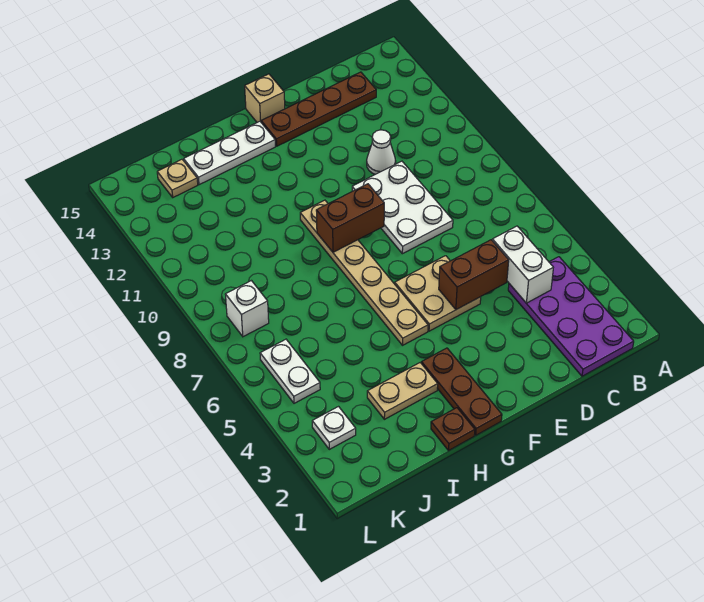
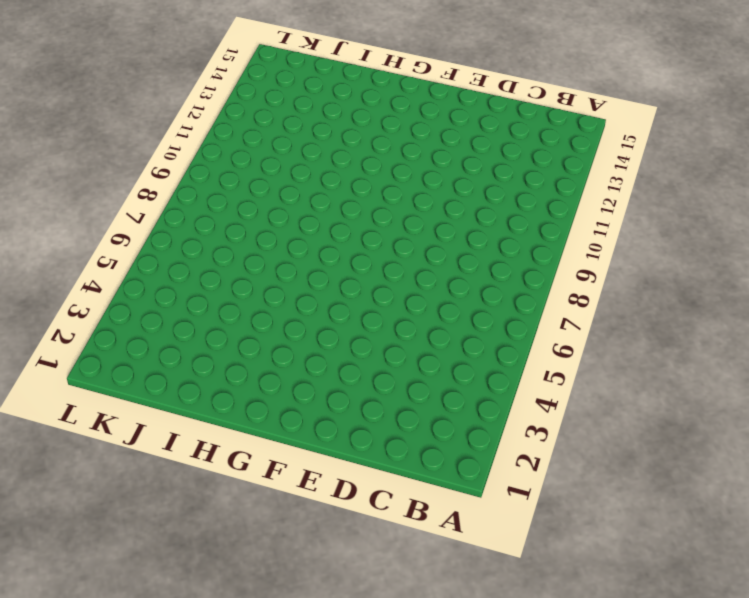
none -> purple 2x4 plate [508,257,634,376]
none -> brown 1x4 plate [261,72,376,146]
none -> white 2x3 plate [352,161,453,254]

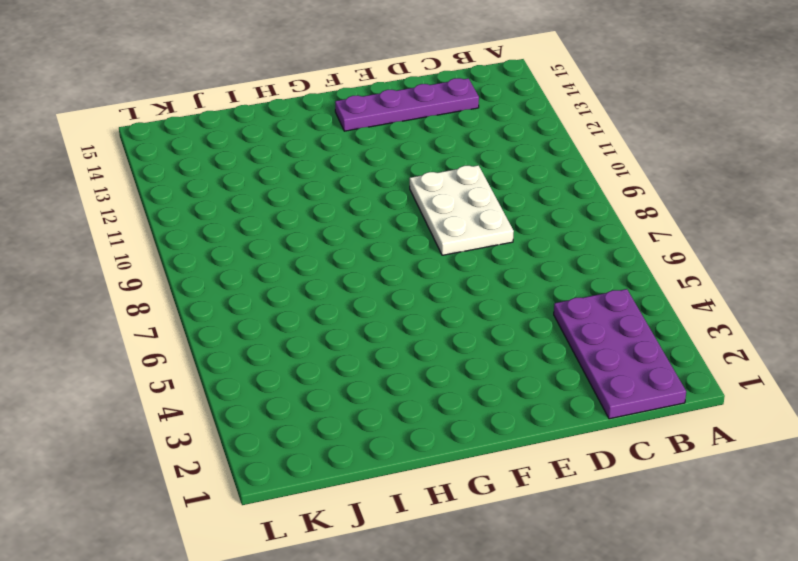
purple 1x4 plate [335,78,479,131] -> brown 1x4 plate [261,72,376,146]
none -> white 1x1 cone [367,130,396,174]
none -> tan 2x2 plate [395,256,481,331]
none -> tan 1x1 brick [245,74,285,122]

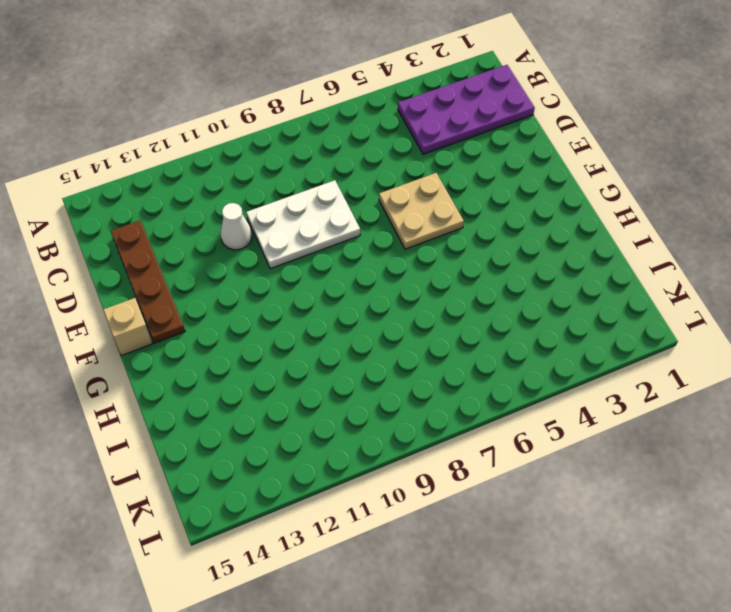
none -> brown 1x3 plate [422,348,502,435]
none -> tan 1x6 plate [300,200,428,345]
none -> white 1x3 plate [184,121,275,185]

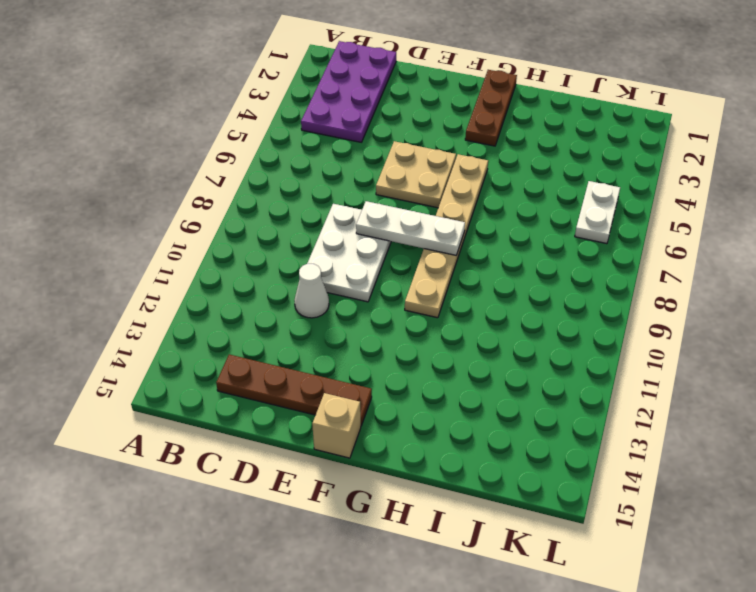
white 1x3 plate [356,201,465,255] -> white 1x3 plate moved to [184,121,275,185]
none -> brown 1x1 plate [431,408,475,450]
none -> tan 1x2 plate [367,363,438,419]
none -> tan 1x1 plate [157,159,198,197]

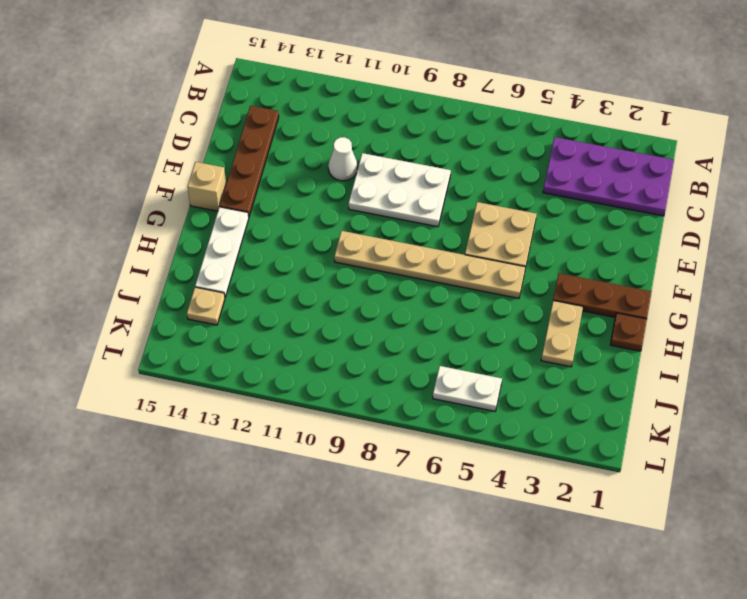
none -> white 1x1 plate [312,407,356,449]
none -> white 1x1 brick [225,281,269,337]
none -> white 1x2 brick [492,226,553,303]

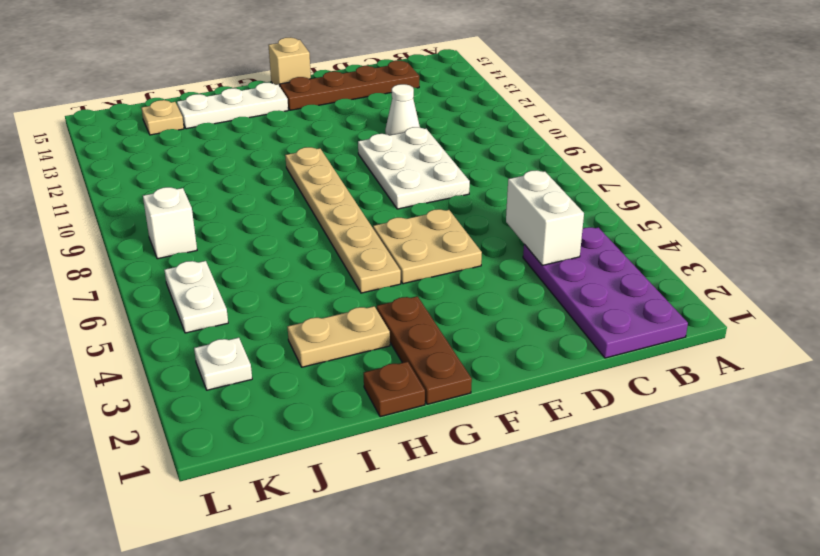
none -> brown 1x2 brick [439,240,509,310]
none -> brown 1x2 brick [316,184,384,252]

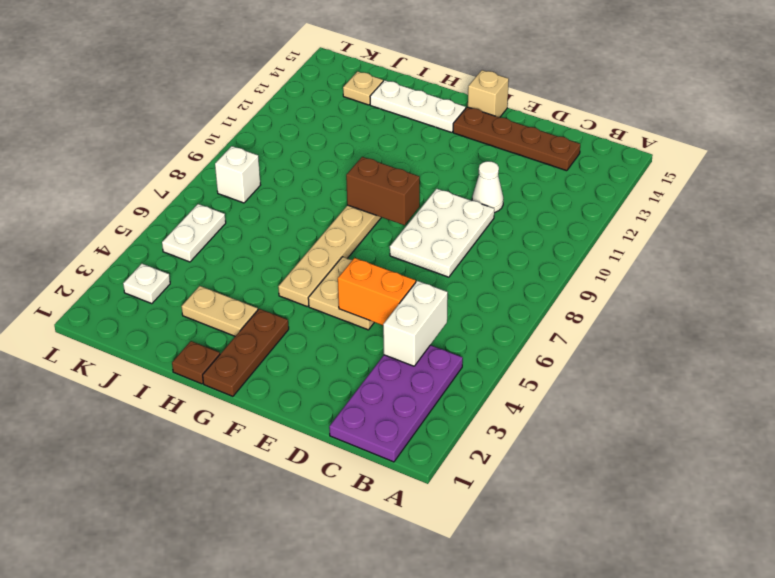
orange 1x2 brick [338,258,416,325] -> brown 1x2 brick [439,240,509,310]

